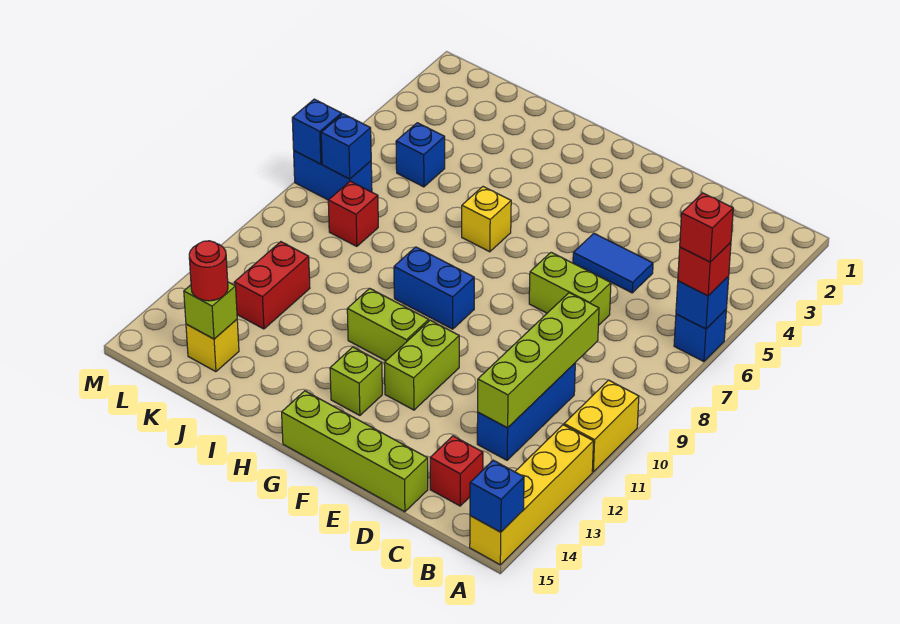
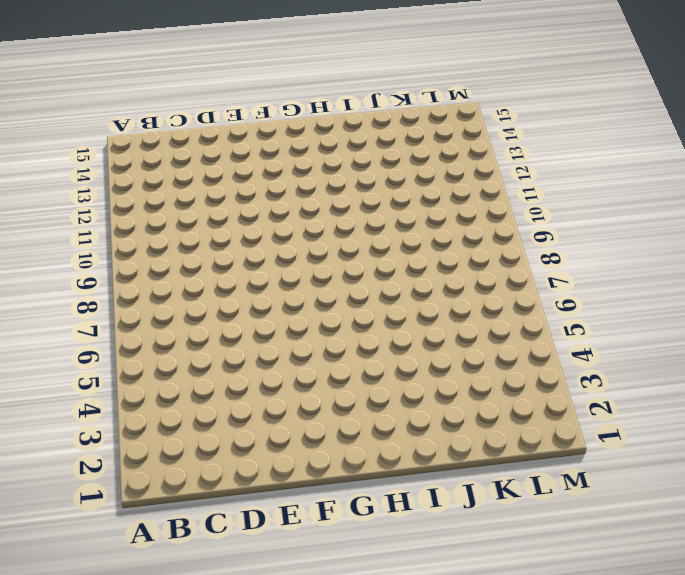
none -> blue 1x1 brick [674,310,726,362]
none -> yellow 1x2 brick [564,380,639,472]
none -> yellow 1x4 brick [470,425,594,565]

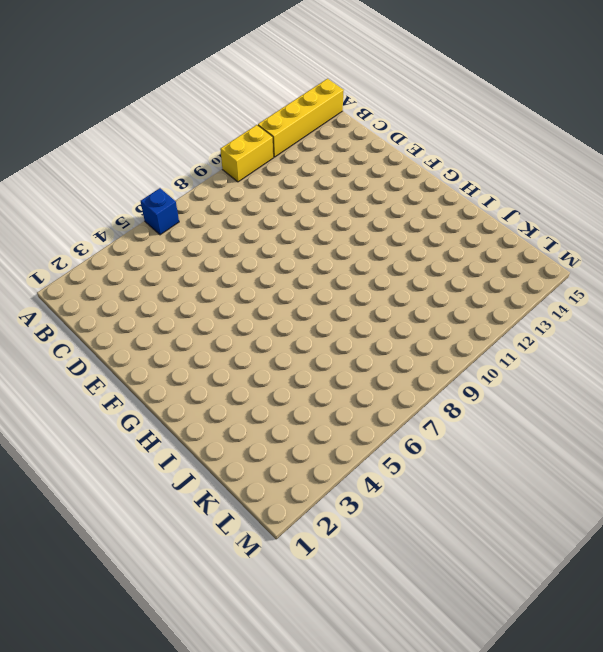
none -> blue 1x3 brick [477,363,575,460]
none -> red 1x1 brick [430,436,483,506]
none -> blue 1x2 tile [573,233,653,293]

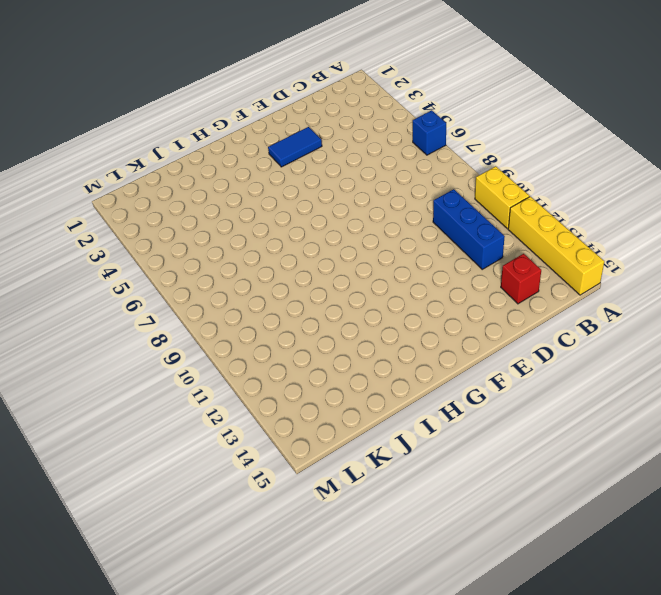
blue 1x2 tile [268,127,322,167] -> blue 1x2 tile moved to [573,233,653,293]
none -> lime 1x2 brick [529,252,611,326]
none -> lime 1x4 brick [282,391,428,512]
none -> lime 1x2 brick [384,320,459,410]

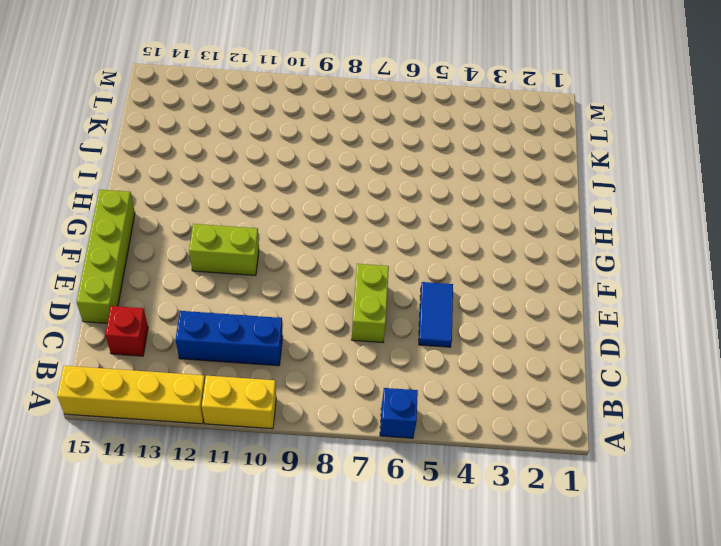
none -> blue 1x2 brick [394,247,474,329]
none -> lime 1x2 brick [347,288,429,361]
none -> lime 1x1 brick [330,347,382,415]

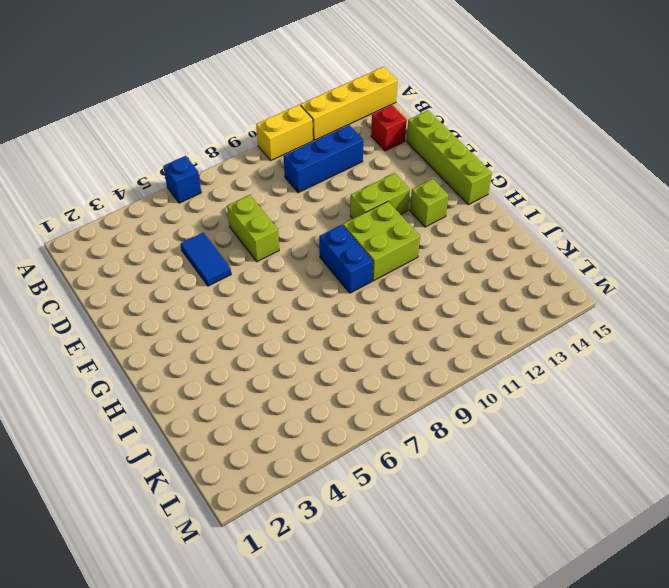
lime 2x2 brick [343,202,420,281] -> lime 1x2 brick [347,288,429,361]
none -> yellow 1x1 brick [462,187,511,252]
none -> blue 1x1 brick [396,123,445,187]
none -> red 1x1 brick [328,181,378,246]

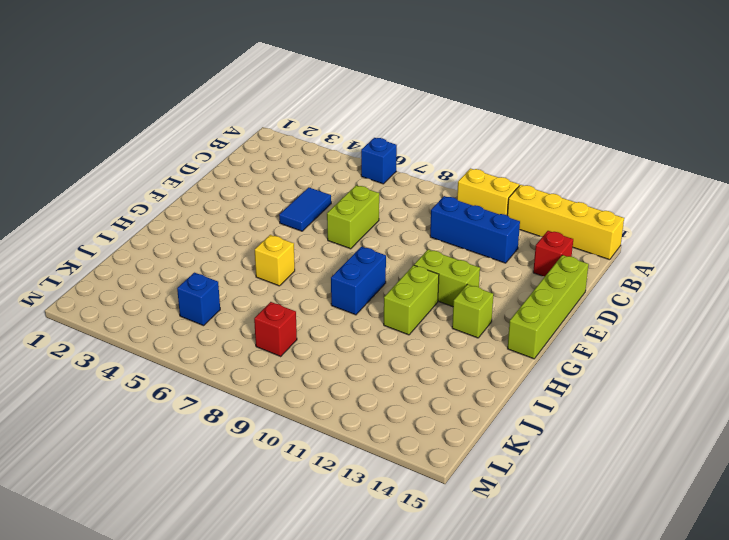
none -> red 1x2 brick [234,242,310,329]
none -> yellow 1x1 brick [186,320,239,372]
none -> blue 1x2 brick [294,151,372,200]

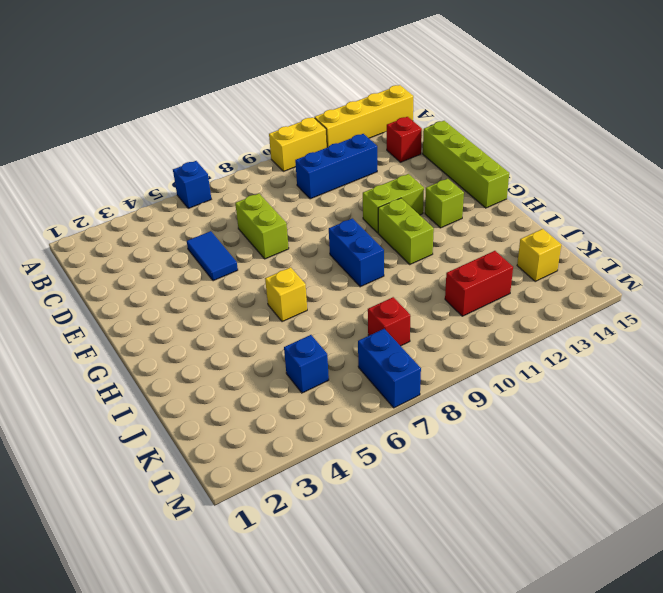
none -> blue 1x1 brick [676,276,729,329]
none -> blue 1x1 brick [470,460,524,532]
none -> lime 1x4 brick [478,293,599,428]

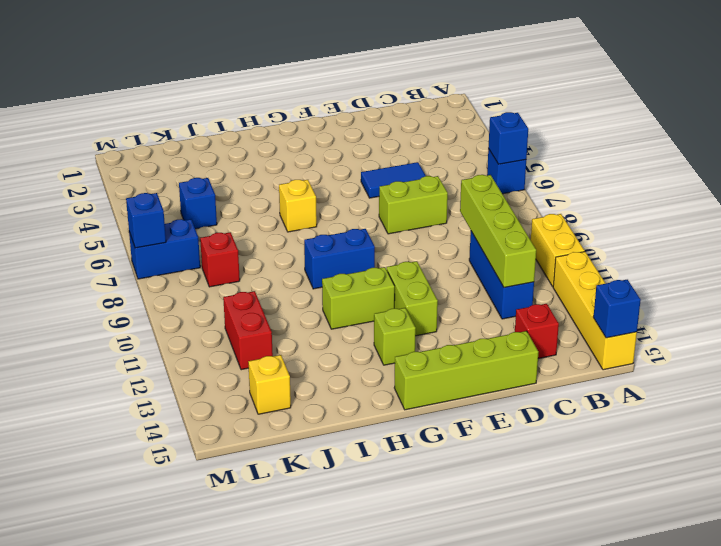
none -> lime 1x1 brick [184,282,237,339]
none -> blue 1x1 brick [321,114,371,179]
none -> red 1x1 brick [678,242,731,296]

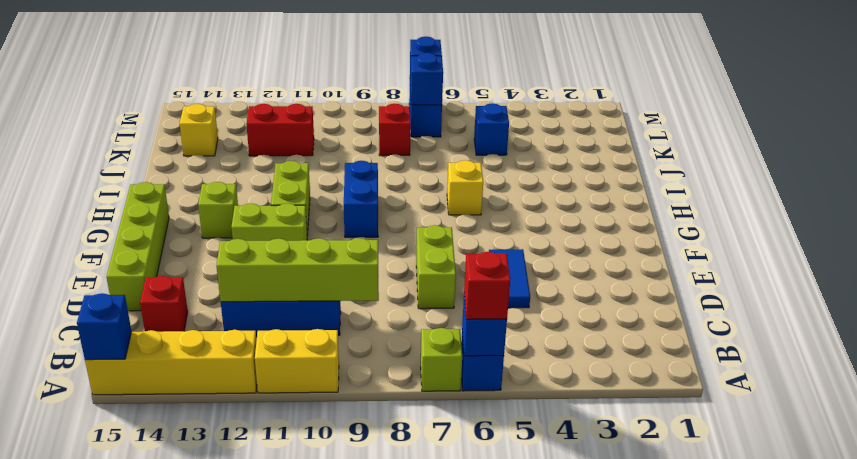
lime 1x1 brick [421,328,462,391] -> lime 1x1 brick moved to [184,282,237,339]
none -> red 1x1 round brick [189,241,228,301]
none -> red 1x1 brick [680,193,733,262]

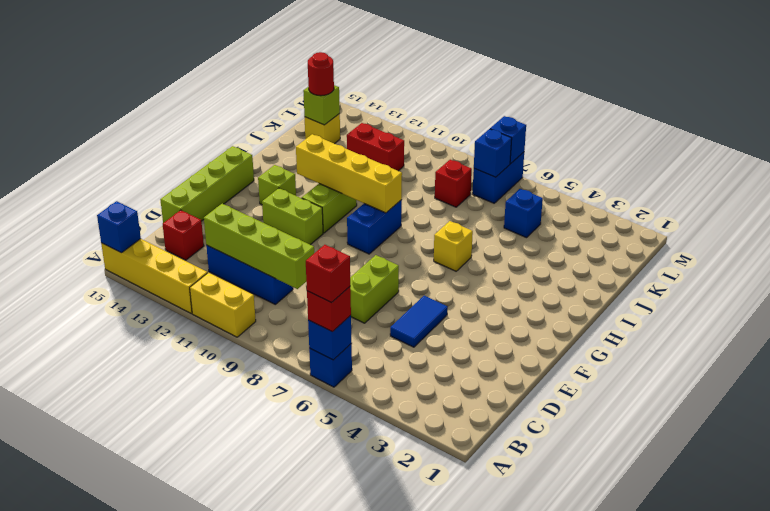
yellow 1x4 brick [296,134,402,213] -> none

